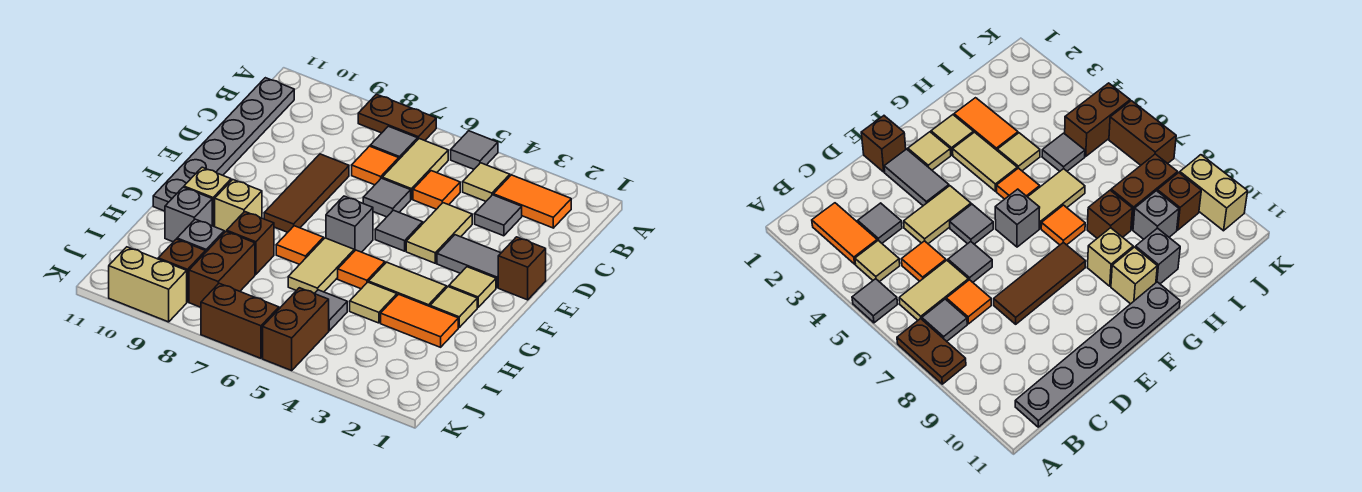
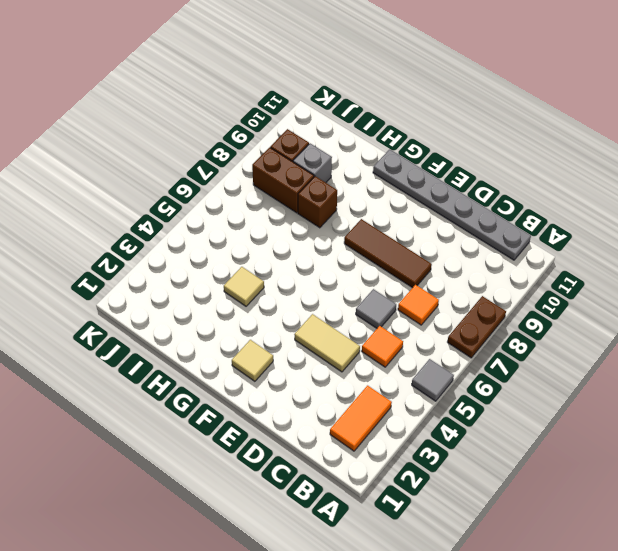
none -> tan 1x1 tile [463,163,510,201]
none -> tan 1x2 tile [382,139,448,199]
none -> grey 1x1 tile [370,126,418,159]
none -> grey 1x1 tile [475,195,522,236]

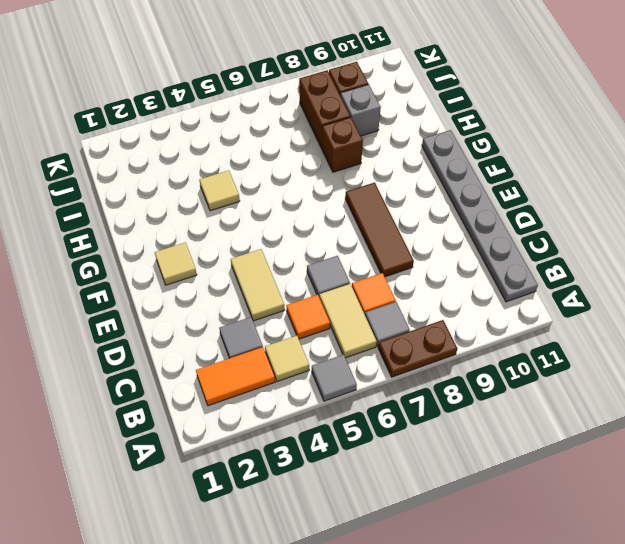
none -> brown 1x1 brick [498,237,546,300]
none -> grey 1x2 tile [437,235,501,288]
none -> grey 1x1 tile [375,210,423,251]
none -> grey 1x1 brick [326,196,373,252]

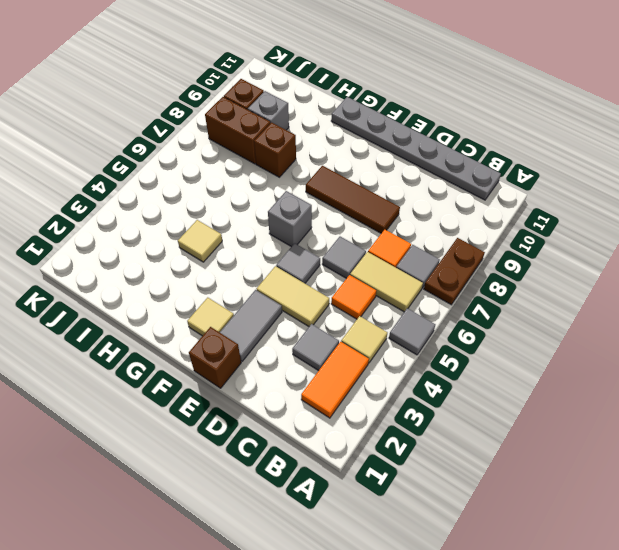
none -> tan 1x1 tile [430,287,477,327]
none -> tan 1x2 tile [369,262,447,306]
none -> orange 1x1 tile [338,250,385,289]
none -> tan 1x2 tile [288,238,354,294]

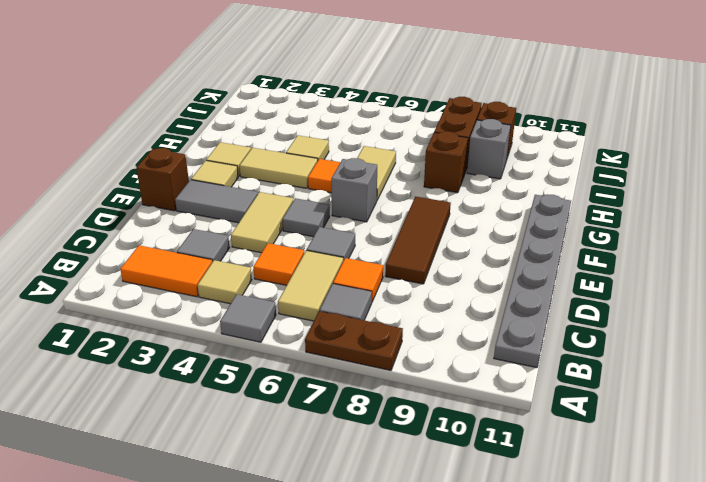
none -> orange 1x1 tile [276,226,323,264]
none -> tan 1x1 brick [215,179,262,233]
none -> tan 1x1 brick [184,167,231,227]
none -> orange 1x2 tile [381,294,458,347]

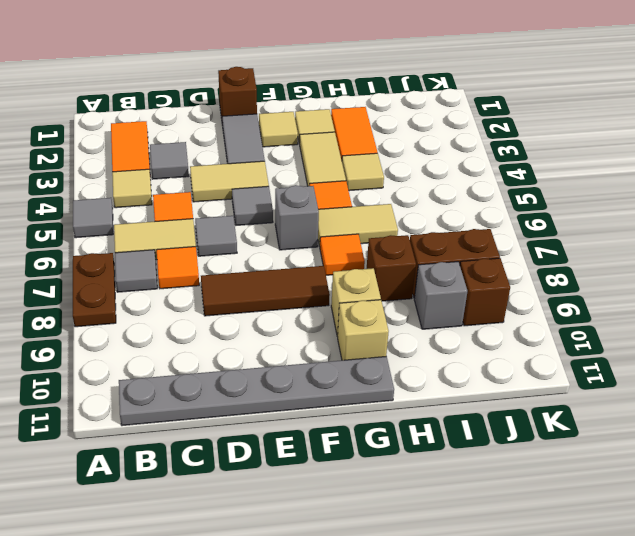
none -> grey 1x1 brick [165,187,212,242]
none -> grey 1x1 tile [315,290,347,331]
none -> brown 1x2 brick [263,288,329,370]
none -> brown 1x2 brick [201,283,279,358]

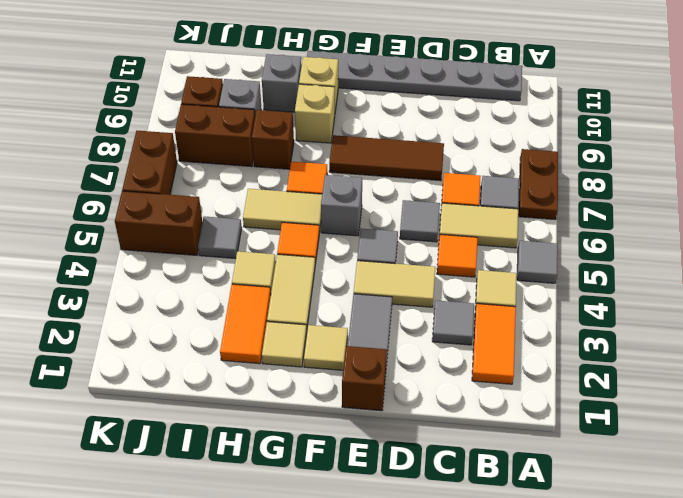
none -> tan 1x2 brick [109,247,187,322]

